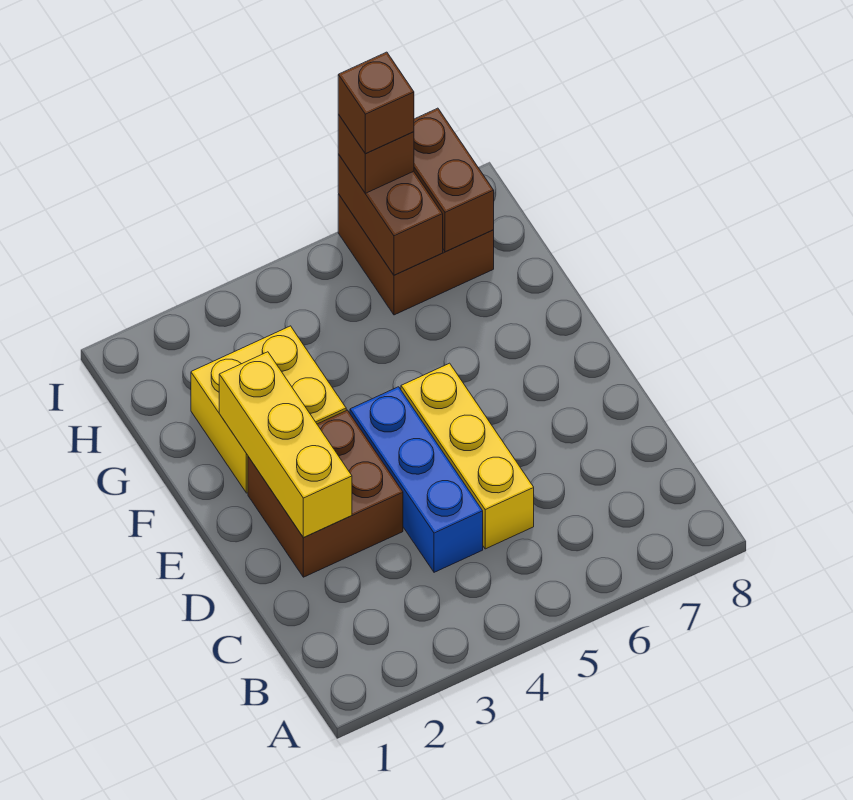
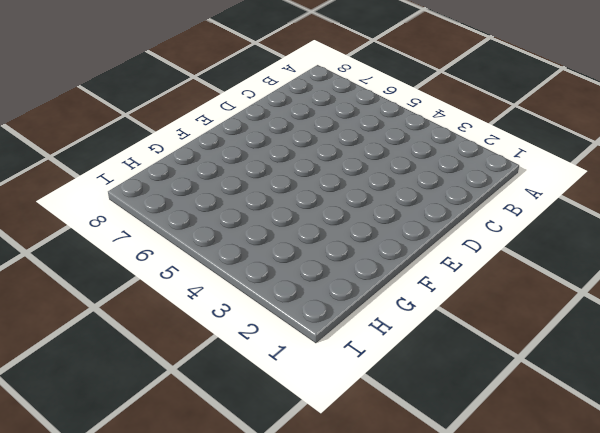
none -> blue 1x3 brick [350,387,483,572]
none -> yellow 1x3 brick [401,363,534,549]

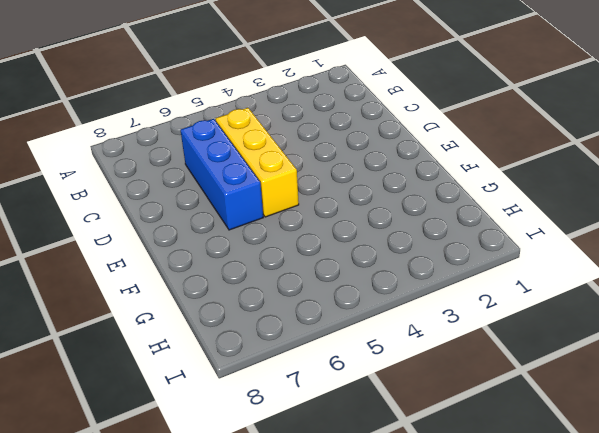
blue 1x3 brick [180,119,263,230] -> blue 1x3 brick moved to [350,387,483,572]
none -> brown 2x2 brick [248,410,403,577]
none -> yellow 2x2 brick [191,326,346,493]

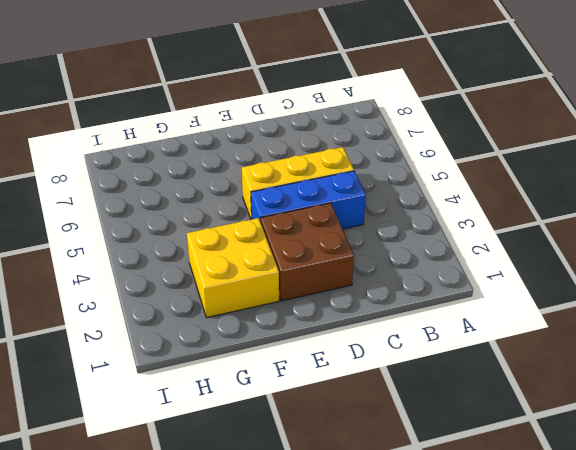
none -> brown 2x2 brick [338,194,494,315]
none -> yellow 1x3 brick [219,352,352,537]

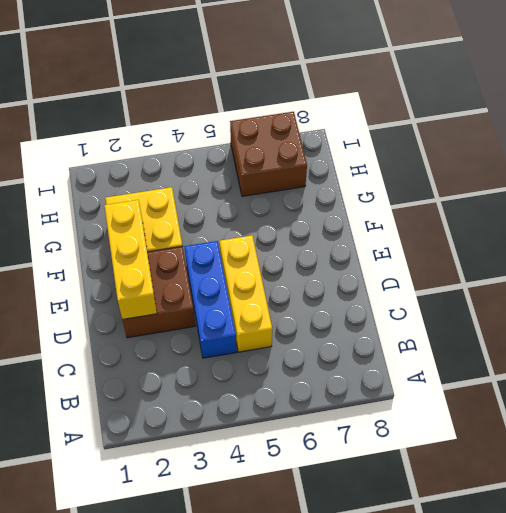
none -> brown 1x2 brick [338,154,443,275]
none -> brown 1x2 brick [414,108,494,252]

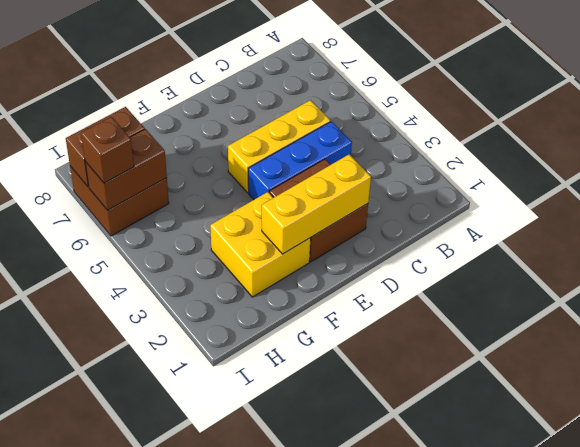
none -> brown 1x1 brick [338,52,414,154]

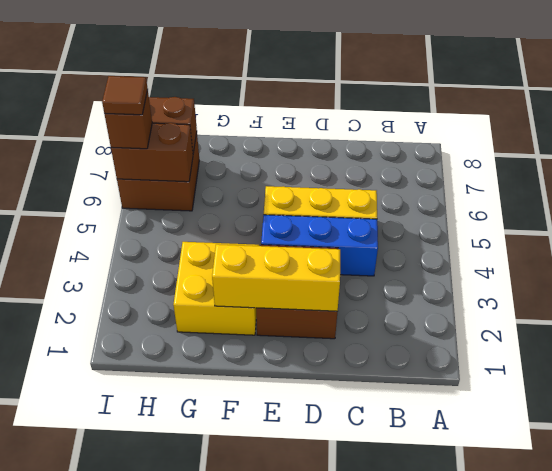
brown 1x1 tile [102,76,148,115] -> brown 1x1 brick [338,52,414,154]

